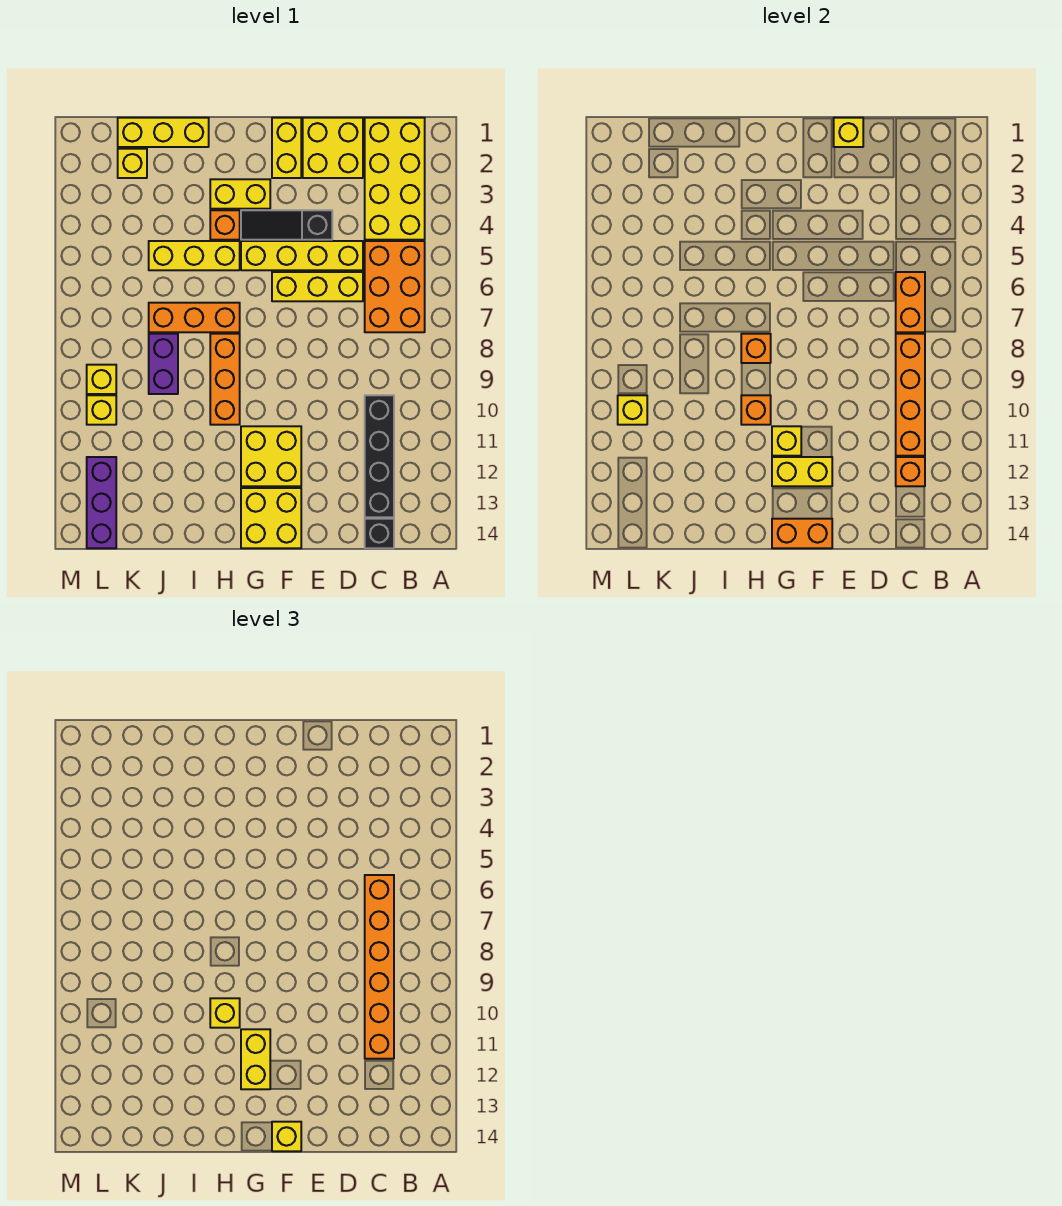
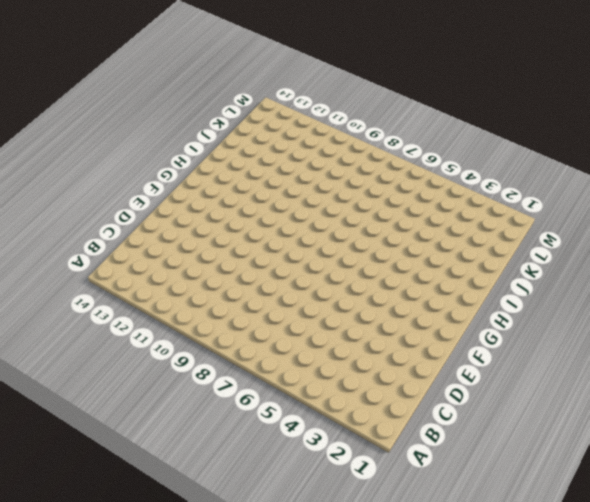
none -> yellow 2x4 brick [365,118,425,240]
none -> orange 2x3 brick [365,241,425,332]
none -> black 1x4 brick [365,395,394,517]
none -> black 1x1 brick [365,519,394,548]

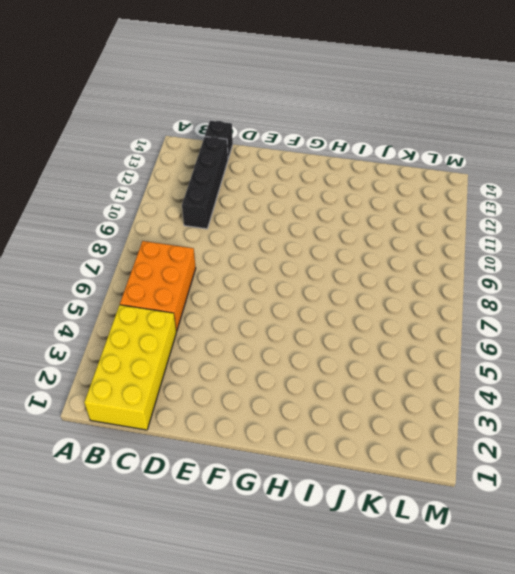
none -> yellow 2x2 brick [303,118,363,178]
none -> yellow 1x4 brick [241,241,363,270]
none -> yellow 1x3 brick [272,272,363,301]
none -> black 1x3 slope [241,210,332,240]

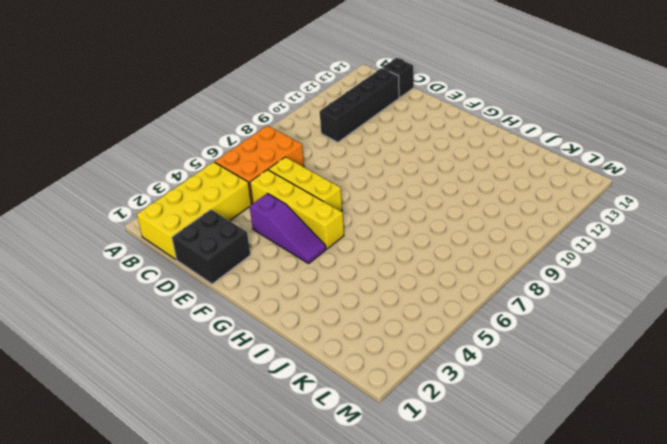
black 2x2 brick [172,210,250,284] -> yellow 2x2 brick [303,118,363,178]
purple 1x3 slope [250,193,326,264] -> black 1x3 slope [241,210,332,240]
none -> yellow 1x2 brick [272,118,301,178]
none -> yellow 2x2 brick [241,426,301,486]
none -> yellow 2x2 brick [241,488,301,548]
none -> yellow 1x2 brick [210,179,270,209]

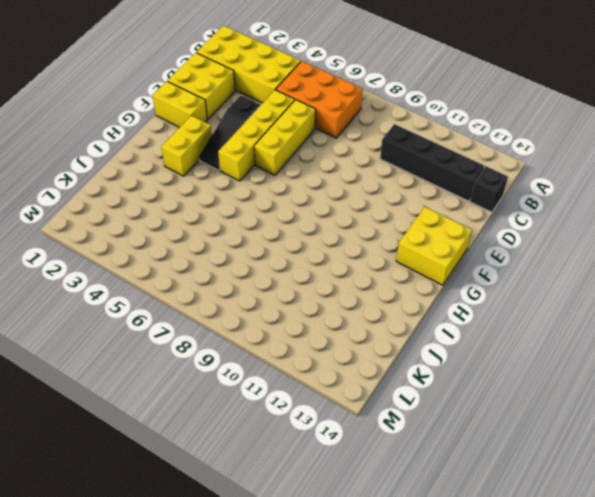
none -> yellow 2x2 brick [241,426,301,486]
none -> orange 1x1 brick [210,210,240,240]
none -> yellow 1x3 brick [149,241,240,270]
none -> orange 1x3 brick [149,303,240,332]

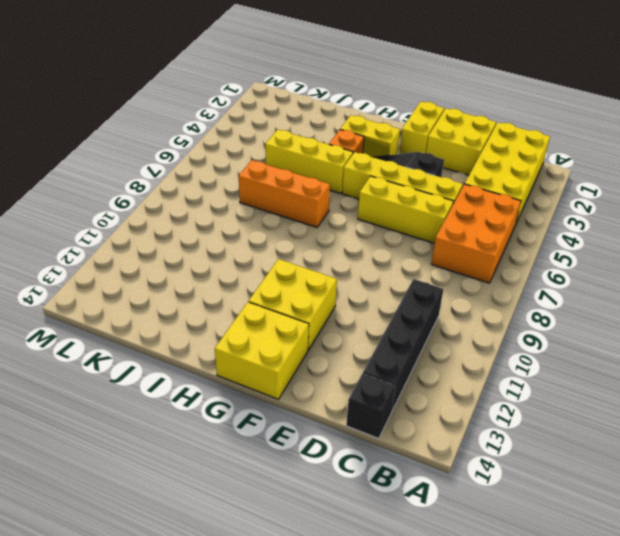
none -> orange 1x3 brick [210,334,240,425]
none -> yellow 1x3 brick [118,118,209,147]
none -> purple 1x2 brick [149,334,178,394]
none -> yellow 1x1 brick [118,149,147,178]

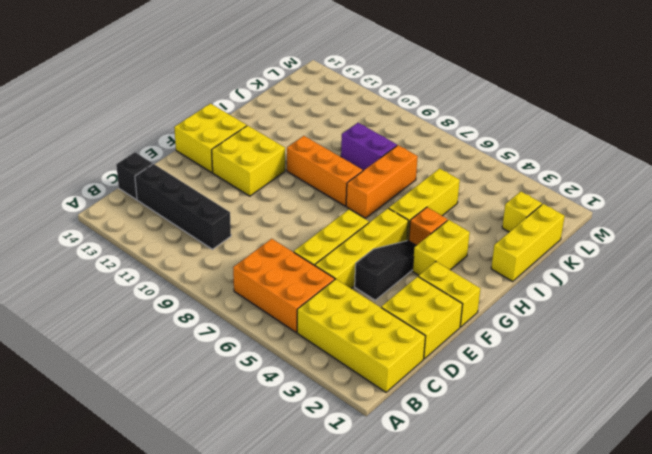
none -> yellow 1x1 brick [87,365,116,394]
none -> yellow 1x1 brick [87,395,116,425]
none -> purple 1x3 brick [87,457,116,548]
none -> orange 1x2 brick [896,272,925,332]

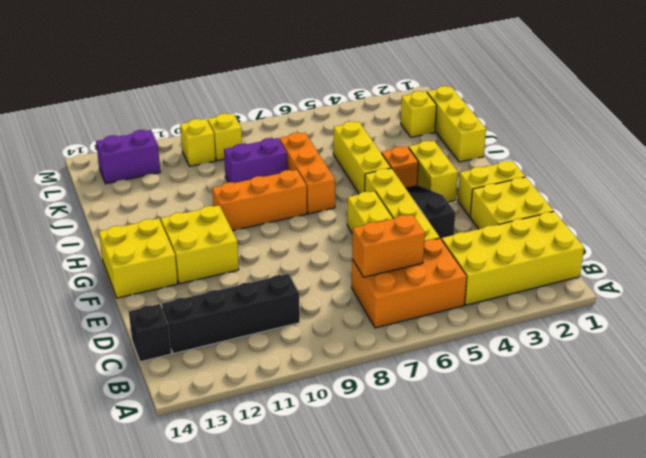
purple 1x2 brick [96,130,160,184] -> purple 1x3 brick [87,457,116,548]
none -> orange 1x4 brick [896,334,925,456]
none -> orange 1x1 brick [896,457,925,486]
none -> yellow 1x1 brick [834,118,863,147]
none -> yellow 1x2 brick [772,457,832,486]

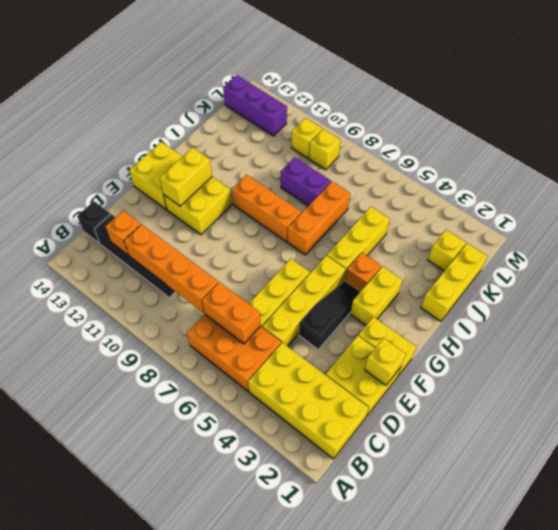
none -> orange 1x2 brick [772,519,832,548]
none -> yellow 1x1 brick [772,426,801,456]
none -> orange 1x1 brick [741,334,771,363]
none -> orange 1x1 brick [741,395,771,425]

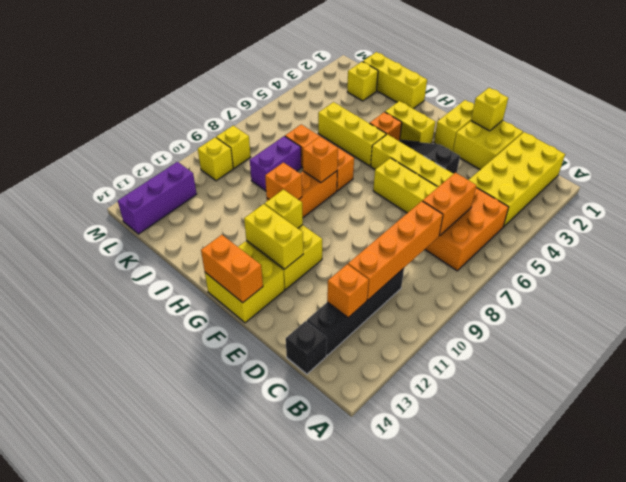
none -> yellow 1x1 brick [618,395,647,425]
none -> orange 1x6 brick [365,875,394,1059]
none -> yellow 1x1 brick [272,1122,301,1151]
none -> yellow 1x2 brick [241,1029,270,1089]

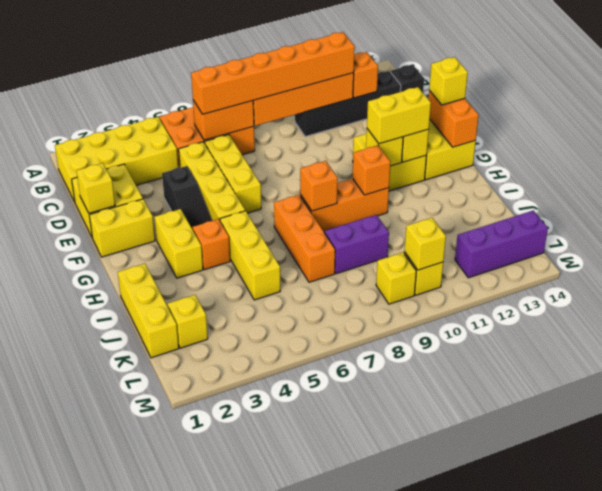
none -> yellow 1x1 brick [210,998,240,1028]

